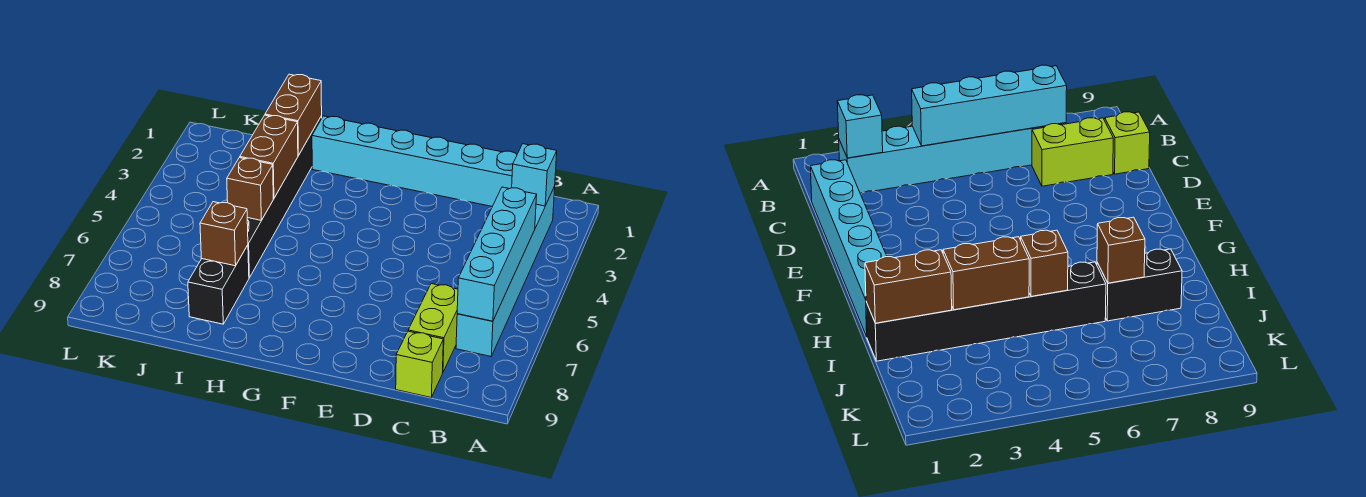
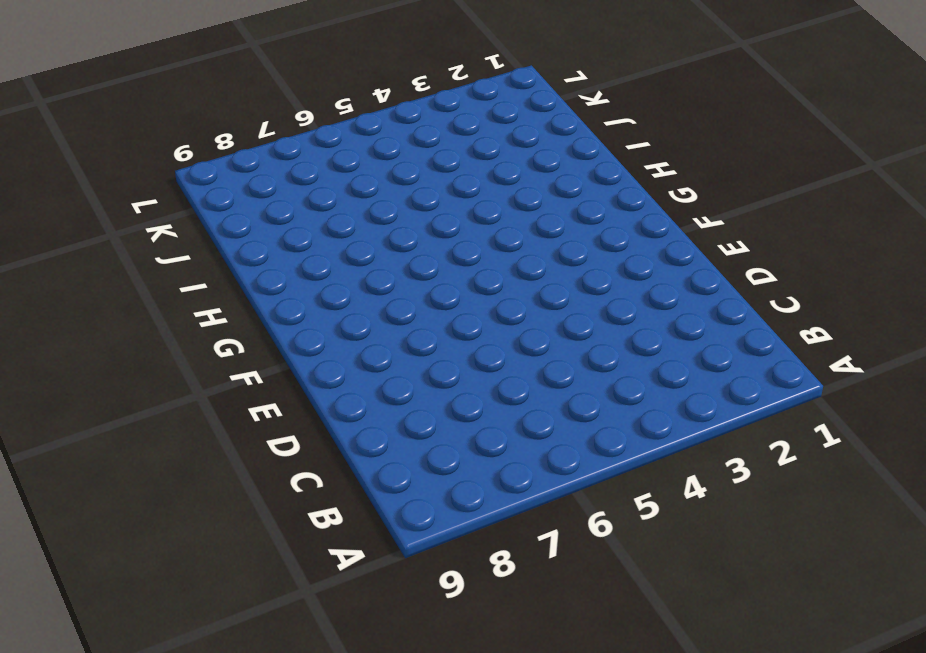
none -> cyan 1x6 brick [456,187,555,356]
none -> cyan 1x6 brick [312,116,517,207]
none -> lime 1x2 brick [408,284,458,372]

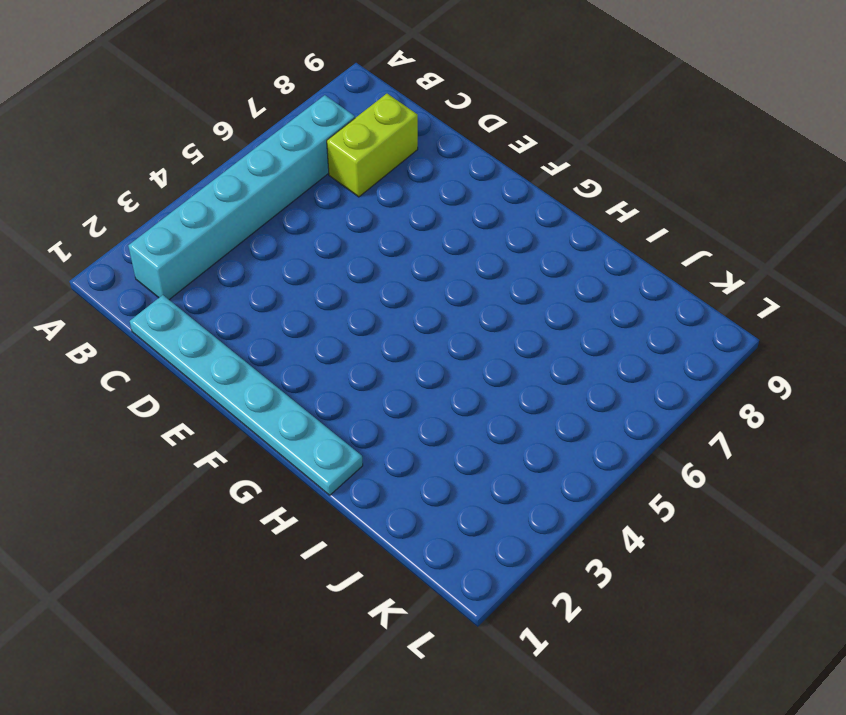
cyan 1x6 plate [130,295,363,495] -> cyan 1x6 brick [312,116,517,207]
none -> lime 1x1 brick [396,331,443,397]
none -> black 1x6 brick [247,116,322,278]
none -> black 1x2 brick [188,245,249,324]

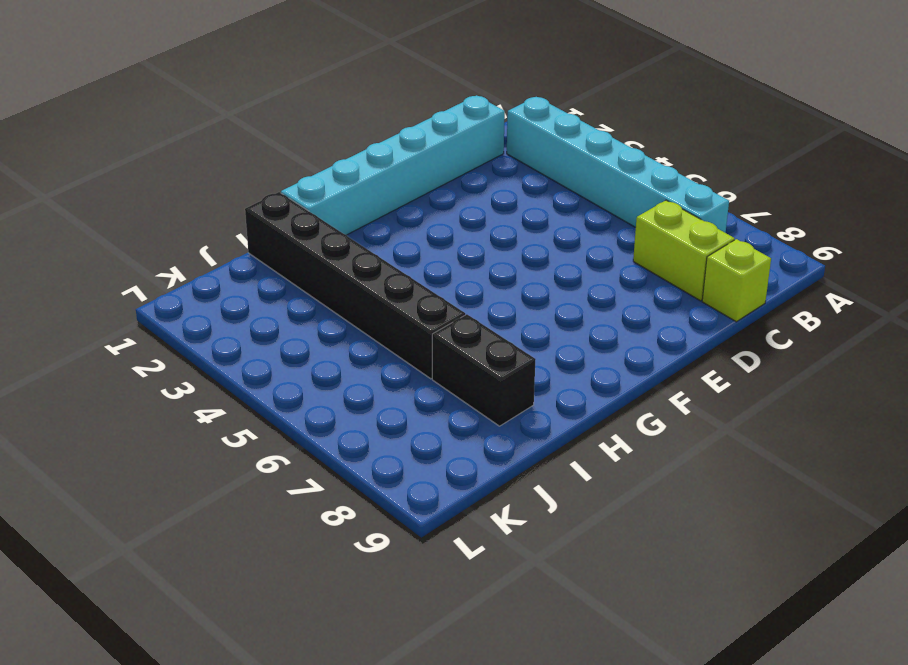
none -> cyan 1x1 brick [512,144,557,206]
none -> cyan 1x4 brick [457,187,537,321]
none -> brown 1x2 brick [265,74,322,156]

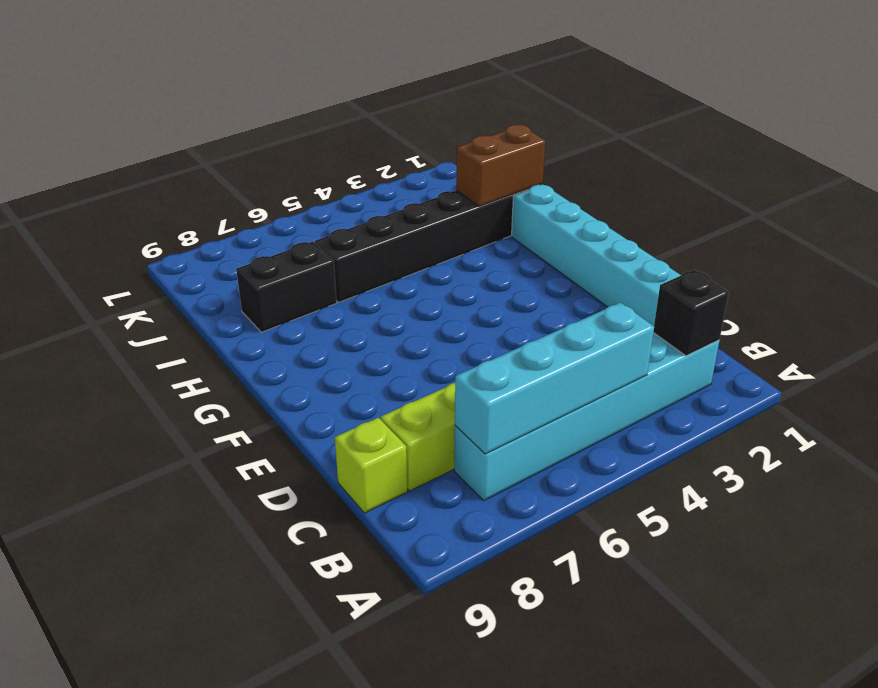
black 1x1 brick [654,270,729,356] -> cyan 1x1 brick [512,144,557,206]
none -> brown 1x2 brick [240,115,298,198]
none -> brown 1x1 brick [227,158,273,220]
none -> brown 1x1 brick [200,202,248,266]

